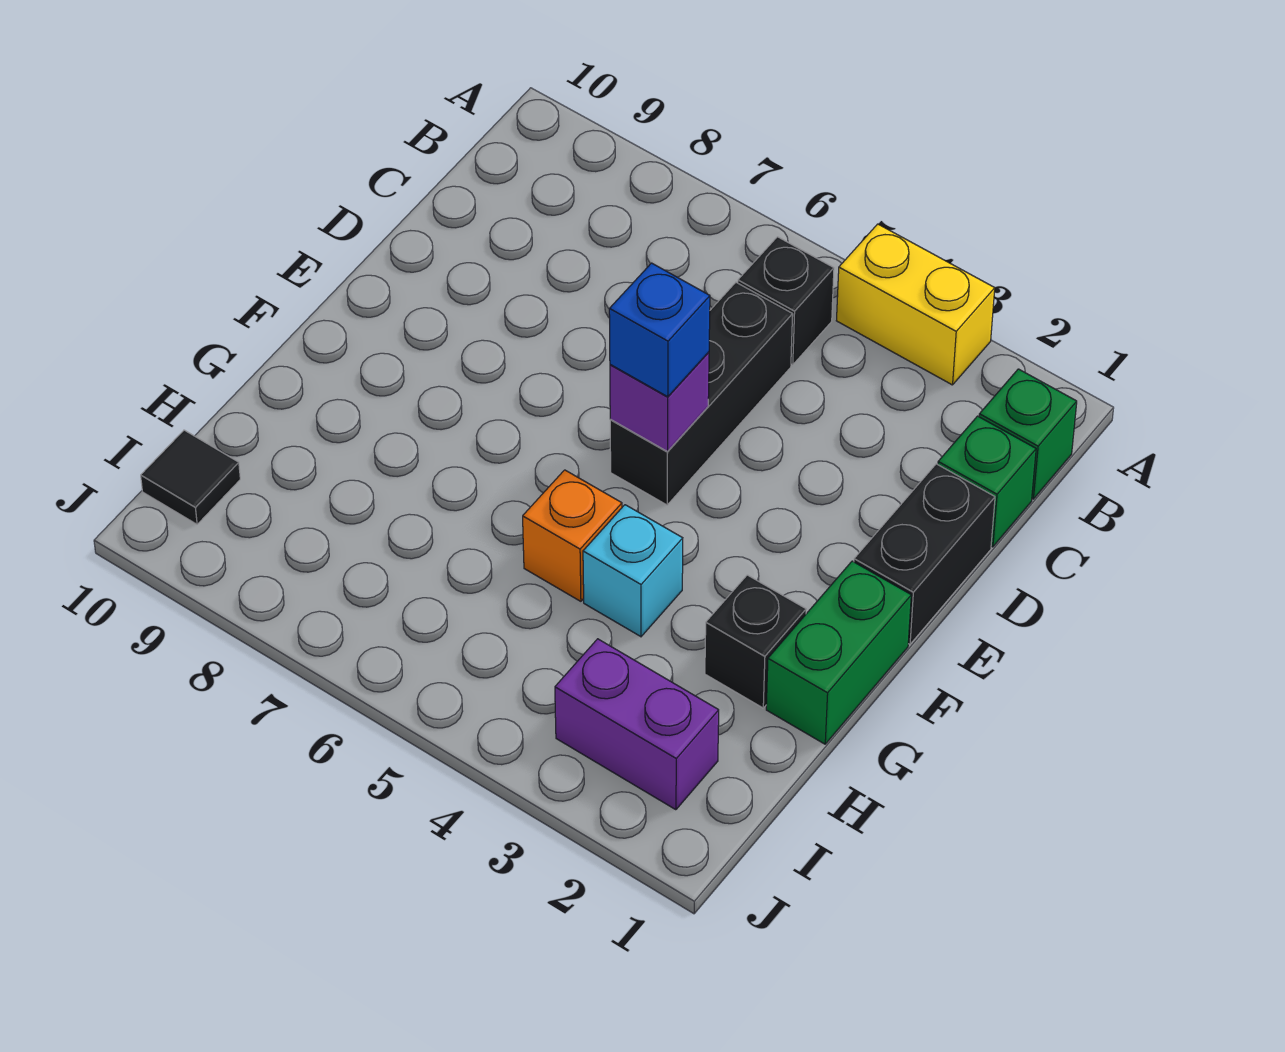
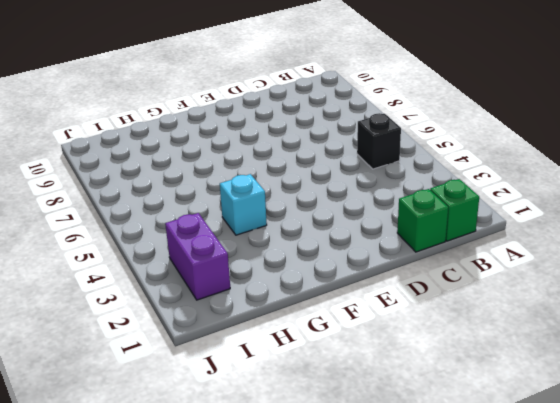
none -> yellow 1x2 brick [836,224,995,385]
none -> black 1x3 brick [610,282,793,505]
none -> black 1x2 brick [854,464,995,644]

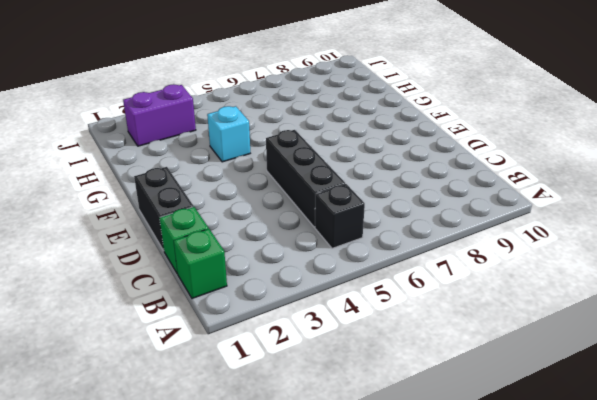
none -> yellow 1x2 brick [836,224,995,385]
none -> green 1x2 brick [766,561,911,744]
none -> black 1x1 brick [705,575,806,708]

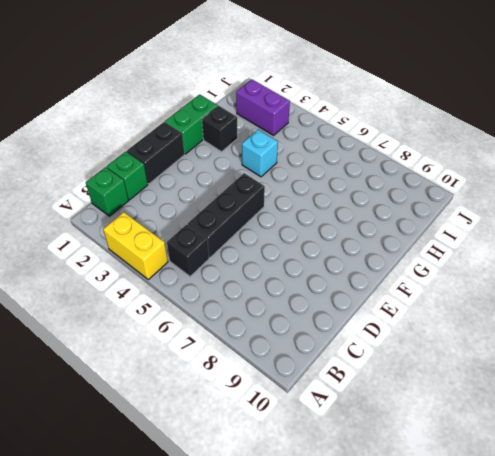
none -> orange 1x1 brick [523,470,622,601]
none -> black 1x1 tile [141,430,240,524]
none -> purple 1x1 brick [610,352,709,452]

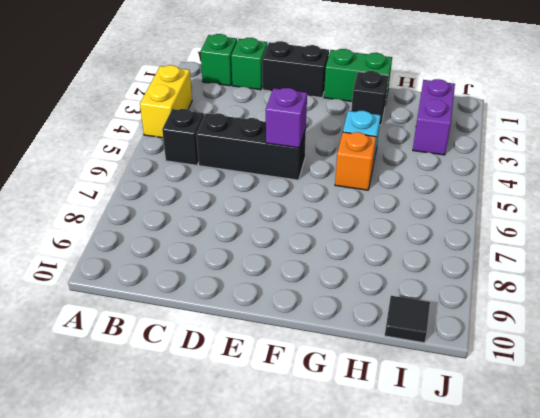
none -> blue 1x1 brick [609,263,710,397]

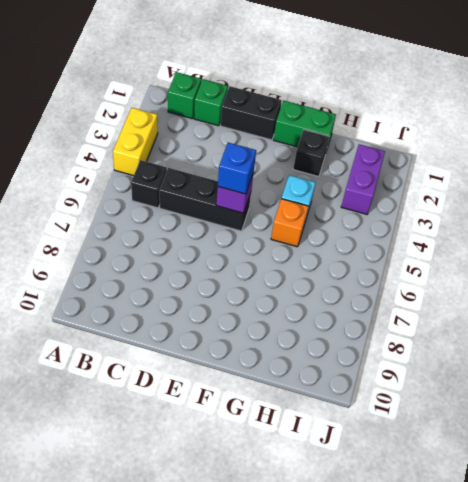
none -> black 1x1 tile [141,430,240,524]

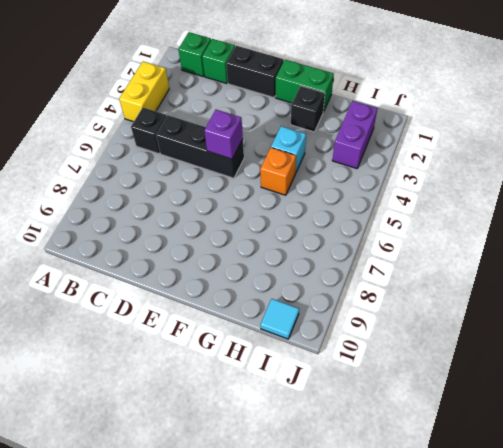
cyan 1x1 tile [260,299,299,339] -> black 1x1 tile [141,430,240,524]
none -> blue 1x1 brick [609,263,710,397]

